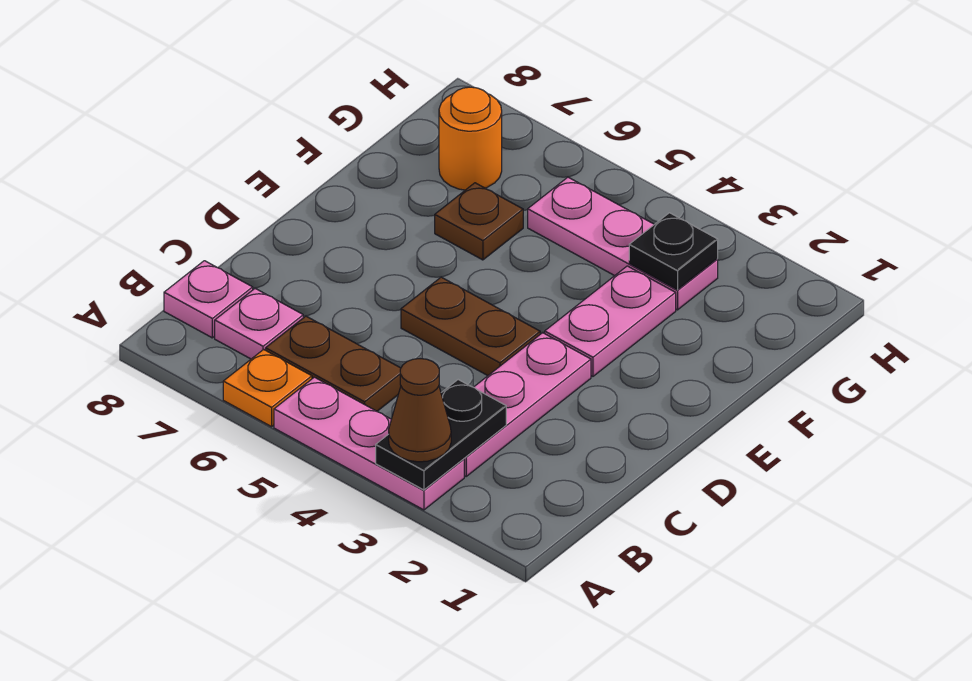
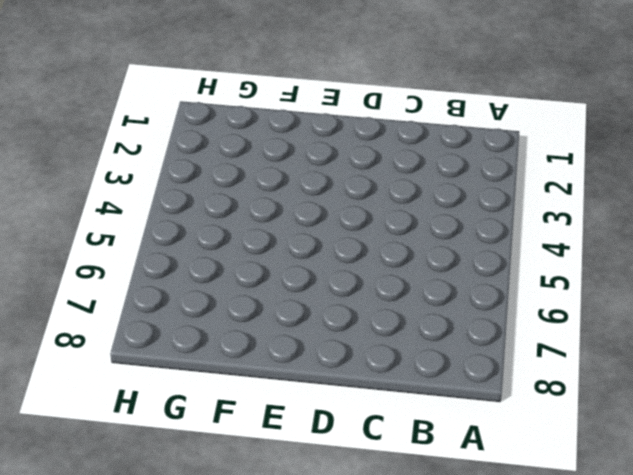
none -> pink 1x3 plate [274,377,464,510]
none -> orange 1x1 plate [223,350,312,427]
none -> pink 1x3 plate [464,333,591,476]

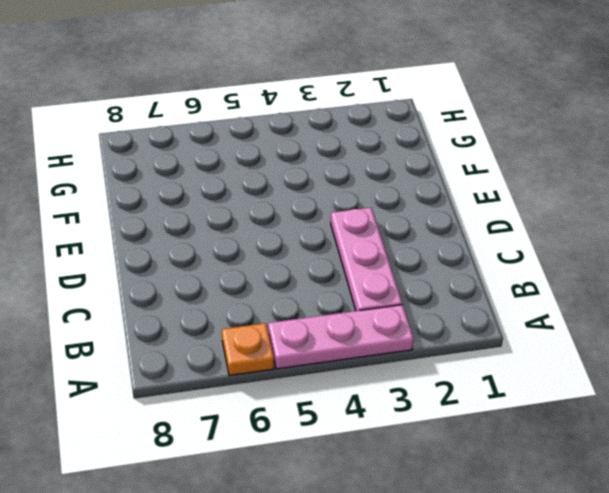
none -> brown 1x2 plate [266,316,401,411]
none -> pink 1x1 plate [215,289,303,359]
none -> pink 1x1 plate [164,261,253,338]

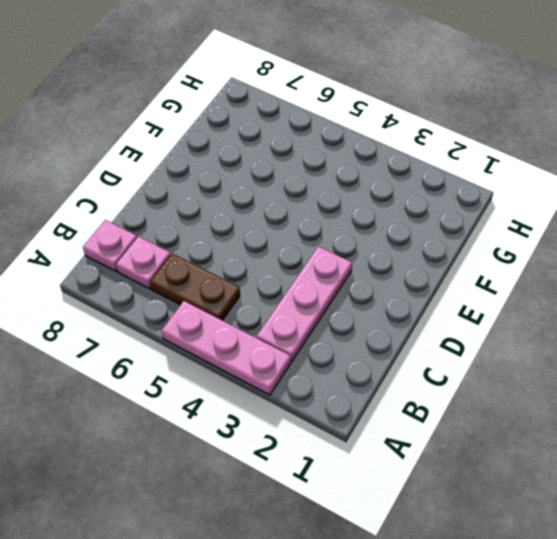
none -> orange 1x1 plate [223,350,312,427]
none -> brown 1x2 plate [401,277,540,376]
none -> pink 1x2 plate [545,266,676,376]

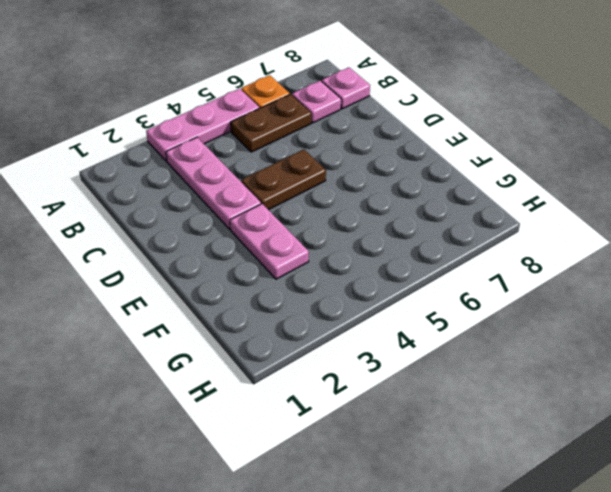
none -> brown 1x1 plate [435,183,523,260]
none -> pink 1x3 plate [528,177,718,310]
none -> orange 1x1 round brick [439,87,502,190]

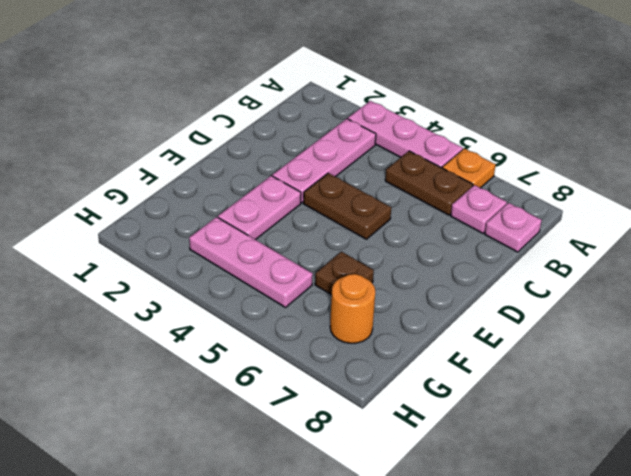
none -> black 1x2 plate [376,380,506,490]
none -> black 1x1 plate [629,213,718,290]
none -> brown 1x1 cone [389,359,451,462]

